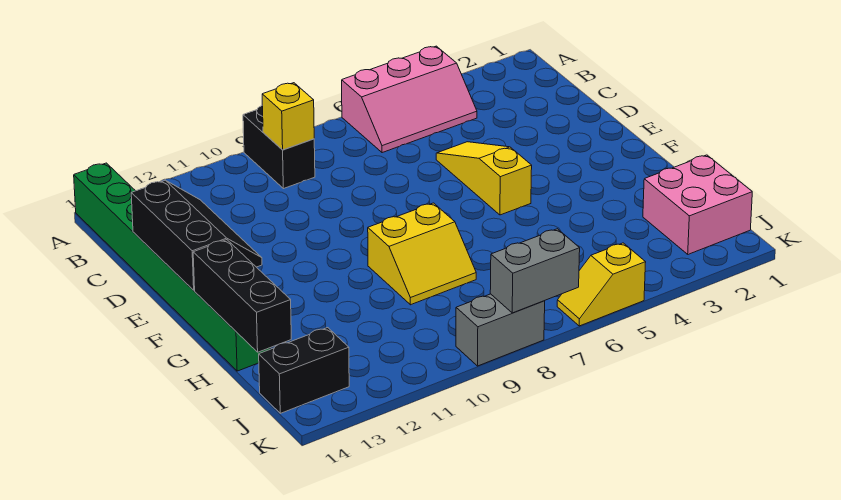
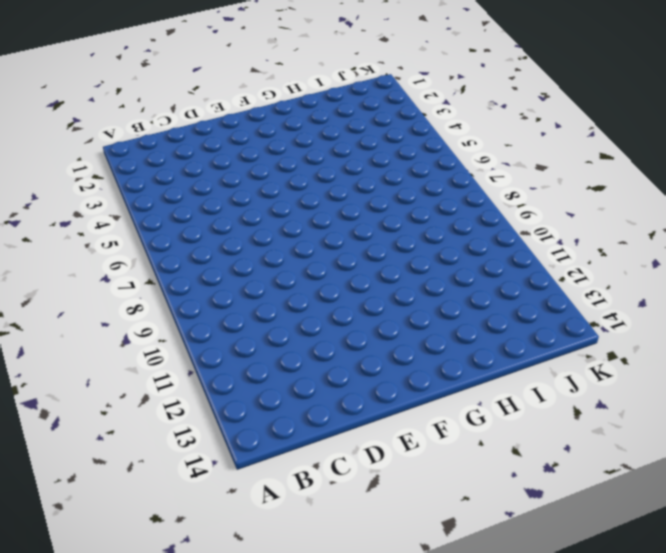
none -> pink 2x3 slope [342,46,477,153]
none -> black 1x2 brick [243,105,315,189]
none -> green 1x8 brick [74,163,270,371]

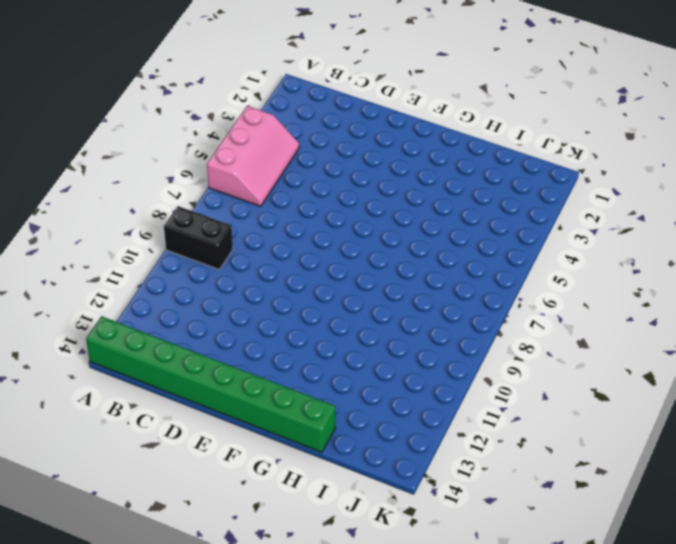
none -> yellow 1x3 slope [436,142,532,215]
none -> yellow 2x2 slope [368,203,476,305]
none -> pink 2x2 brick [643,155,752,254]

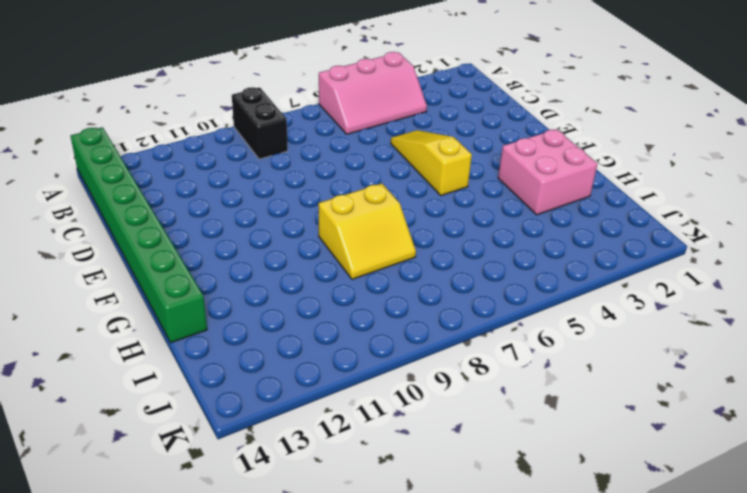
pink 2x2 brick [498,129,597,215] -> pink 2x2 brick moved to [643,155,752,254]
none -> black 1x2 brick [259,328,349,413]
none -> yellow 1x2 slope [557,243,646,326]
none -> grey 1x2 brick [456,294,545,366]

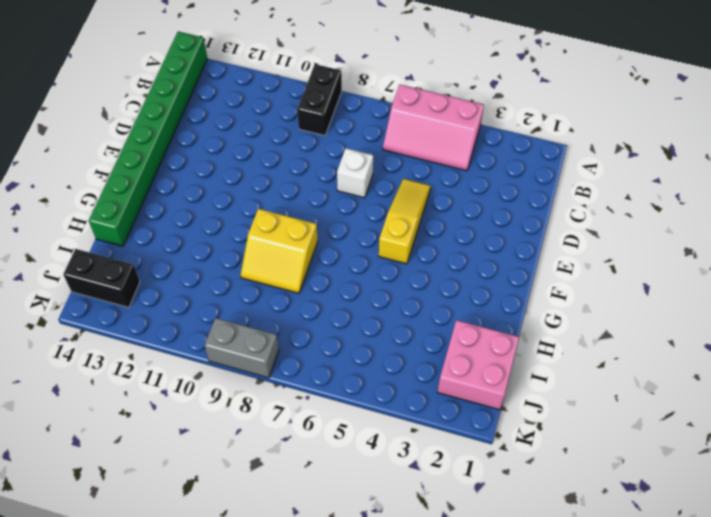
white 1x1 brick [337,148,373,198] -> none
none -> yellow 1x2 slope [557,243,646,326]
none -> yellow 1x1 brick [262,83,314,150]
none -> black 2x3 slope [131,180,262,290]

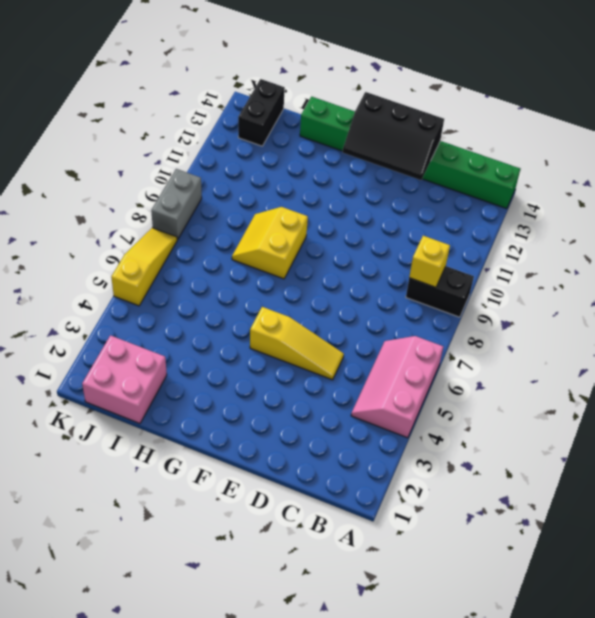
yellow 1x3 slope [111,228,177,306] -> yellow 1x2 slope [557,243,646,326]
none -> black 1x3 brick [193,240,291,352]
none -> grey 1x2 brick [490,229,580,313]

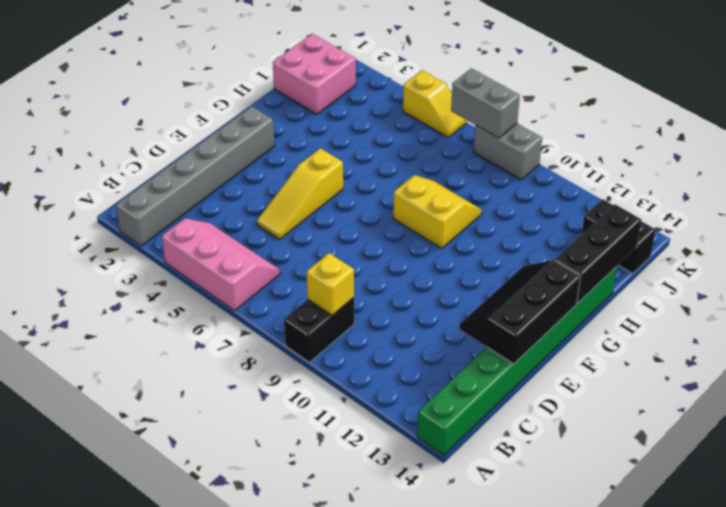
grey 1x6 brick [116,106,274,246] -> none

